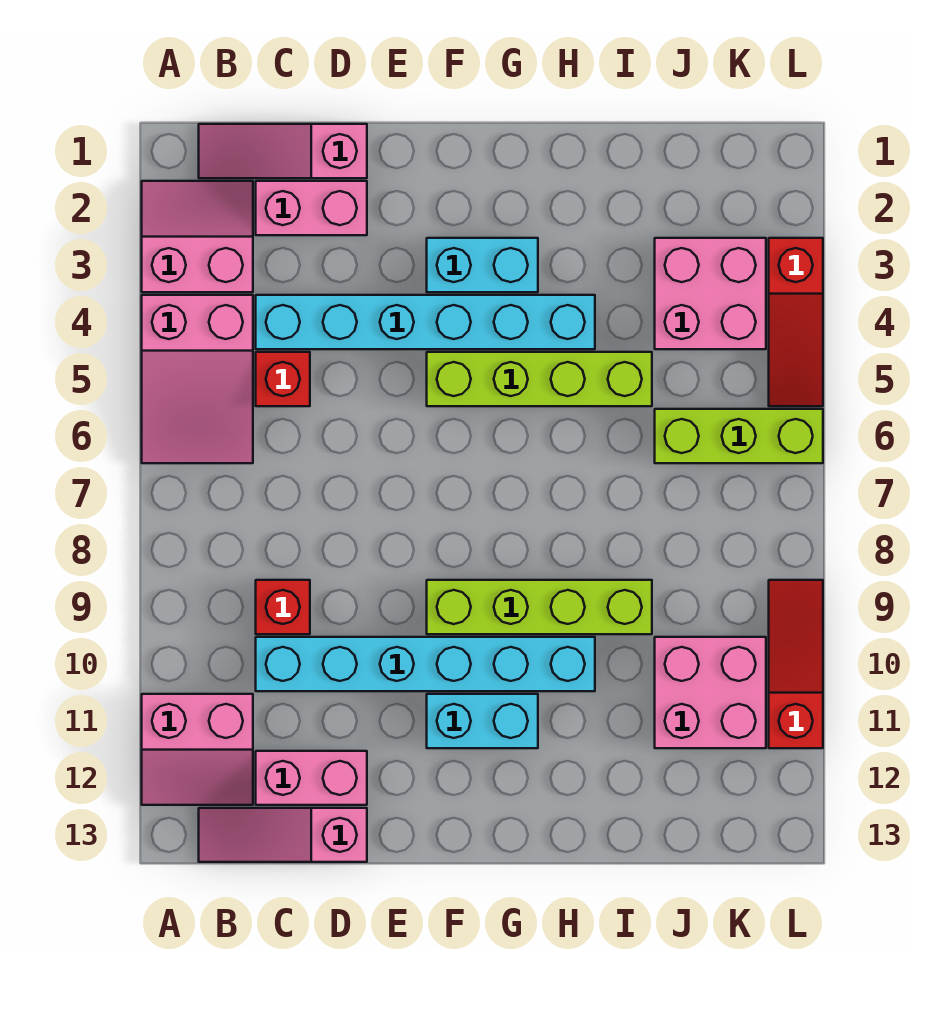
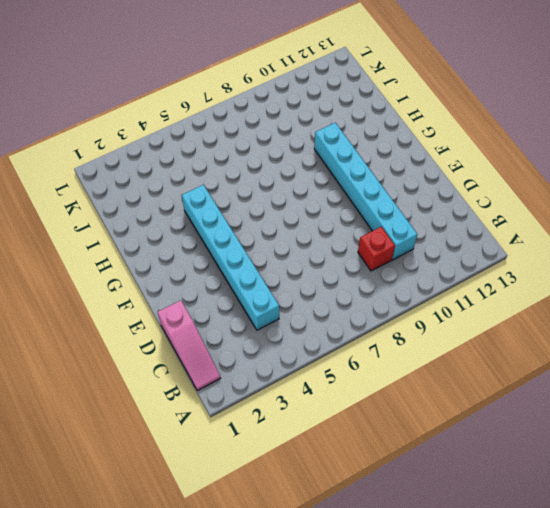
none -> pink 2x2 slope [142,181,253,292]
none -> pink 2x3 slope [142,295,253,463]
none -> pink 2x2 slope [142,694,253,805]

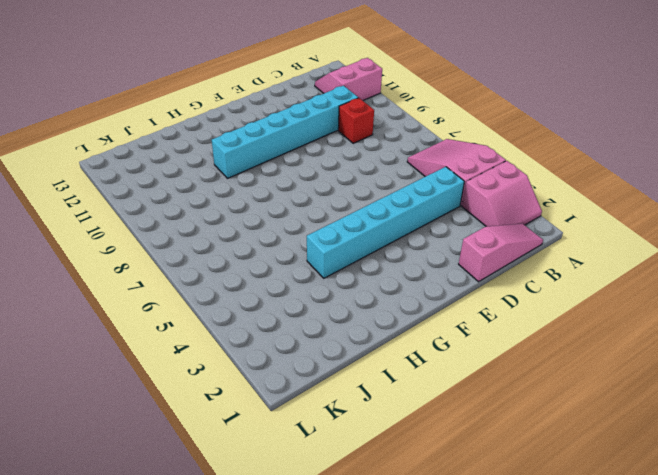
none -> pink 1x3 slope [199,808,367,862]
none -> pink 1x2 brick [256,181,367,235]
none -> red 1x1 brick [256,352,310,406]

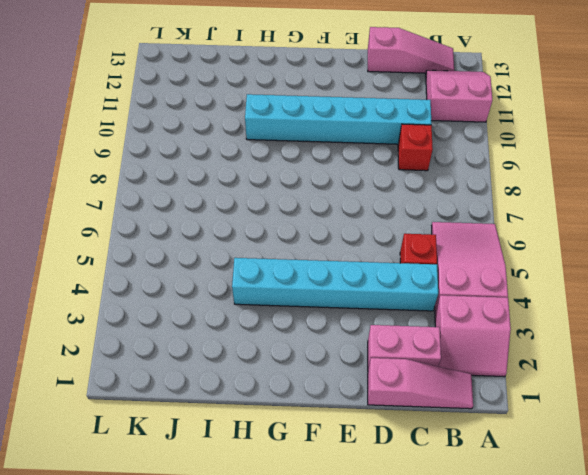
none -> pink 1x2 brick [256,751,367,805]
none -> cyan 1x2 brick [427,238,538,292]
none -> lime 1x4 brick [427,352,652,406]

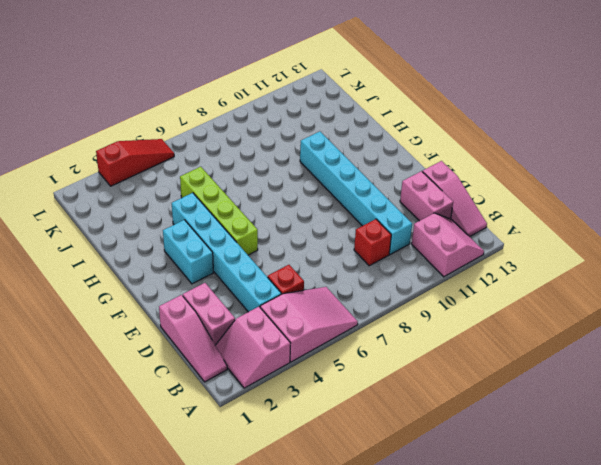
none -> lime 1x4 brick [427,580,652,634]
none -> cyan 1x2 brick [427,694,538,748]
none -> pink 2x2 brick [655,238,766,349]

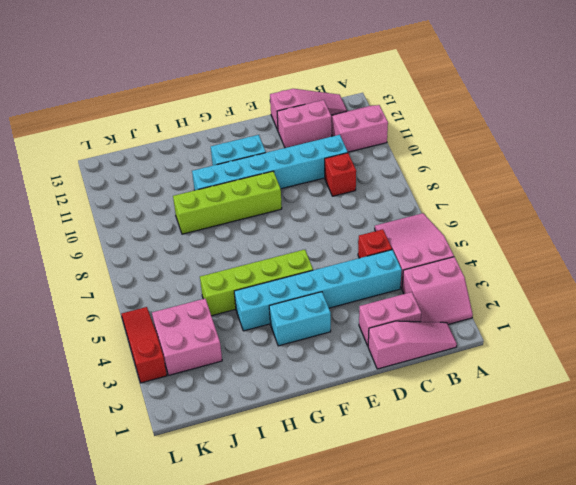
none -> lime 1x3 brick [655,409,823,463]
none -> pink 2x2 brick [655,637,766,748]
none -> red 1x3 slope [769,580,823,748]

